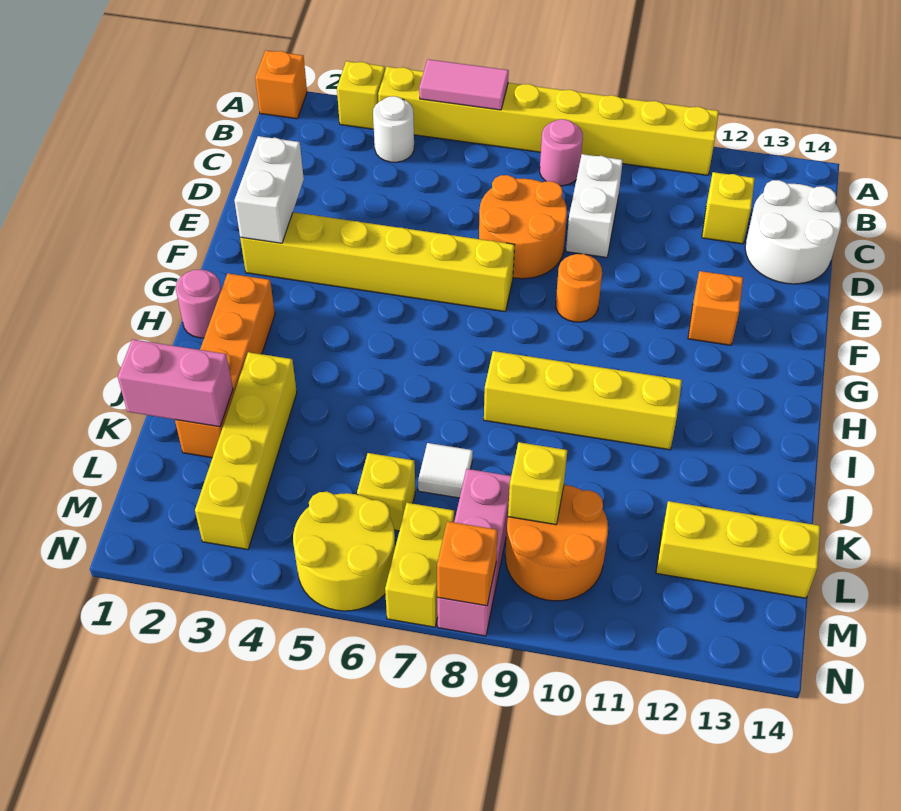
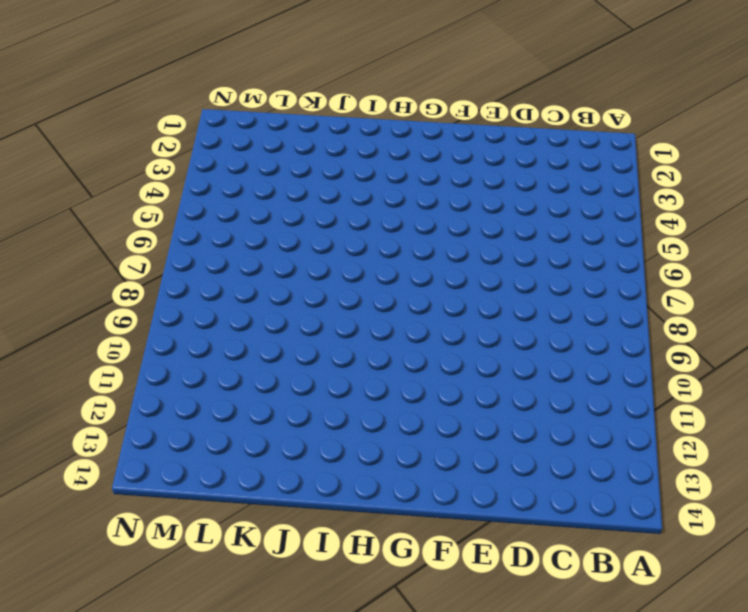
none -> orange 1x1 brick [255,50,307,119]
none -> yellow 1x1 brick [337,61,385,129]
none -> yellow 1x8 brick [378,67,719,175]

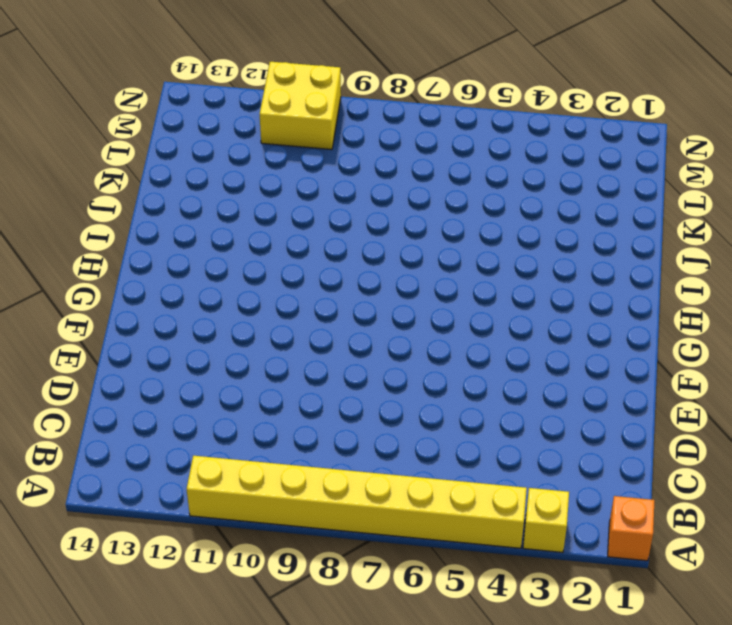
yellow 2x2 brick [260,62,341,150] -> orange 2x2 round brick [505,485,608,601]
none -> white 1x1 round brick [373,96,414,162]
none -> pink 1x1 round brick [540,119,583,186]
none -> white 1x2 brick [566,154,623,257]

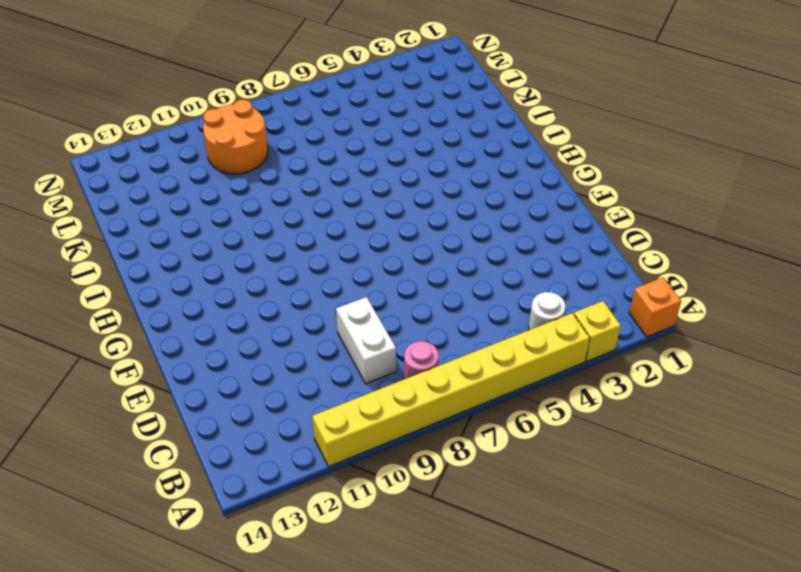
none -> yellow 1x1 brick [702,172,755,244]
none -> white 2x2 round brick [745,180,842,284]
none -> orange 2x2 round brick [479,175,567,279]

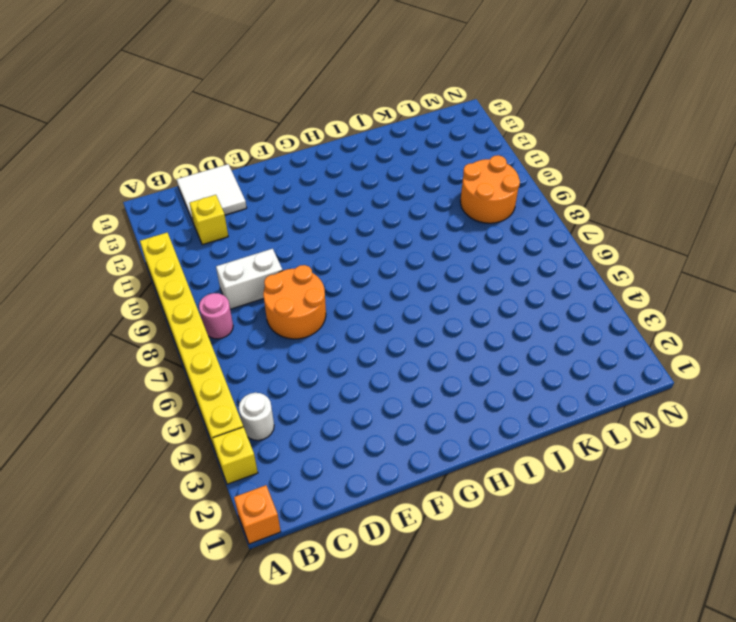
white 2x2 tile [177,164,247,221] -> white 2x2 round brick [745,180,842,284]
none -> yellow 1x6 brick [240,212,515,312]
none -> orange 1x1 round brick [556,254,602,322]
none -> orange 1x1 brick [688,271,743,345]

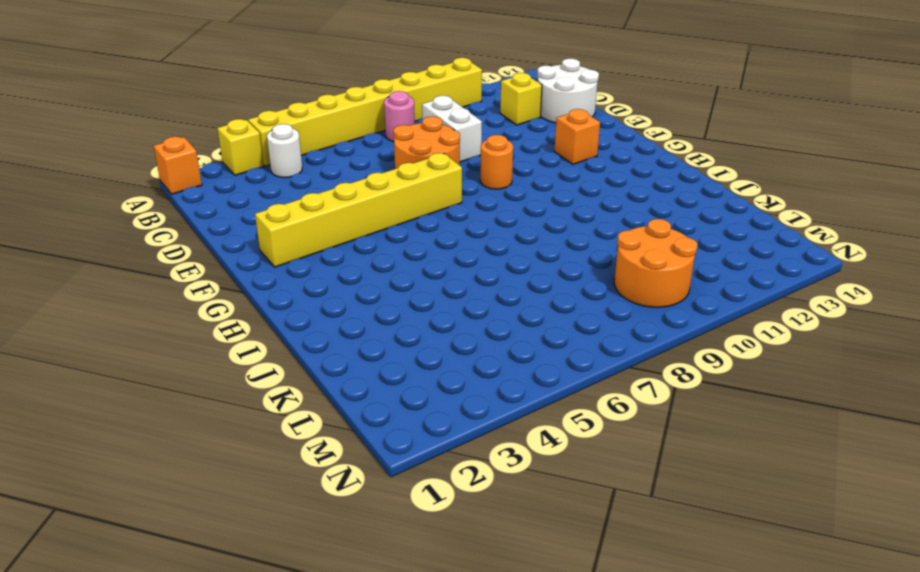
none -> pink 1x1 round brick [176,269,221,338]
none -> orange 1x4 brick [175,273,275,458]
none -> yellow 1x4 brick [484,351,682,450]

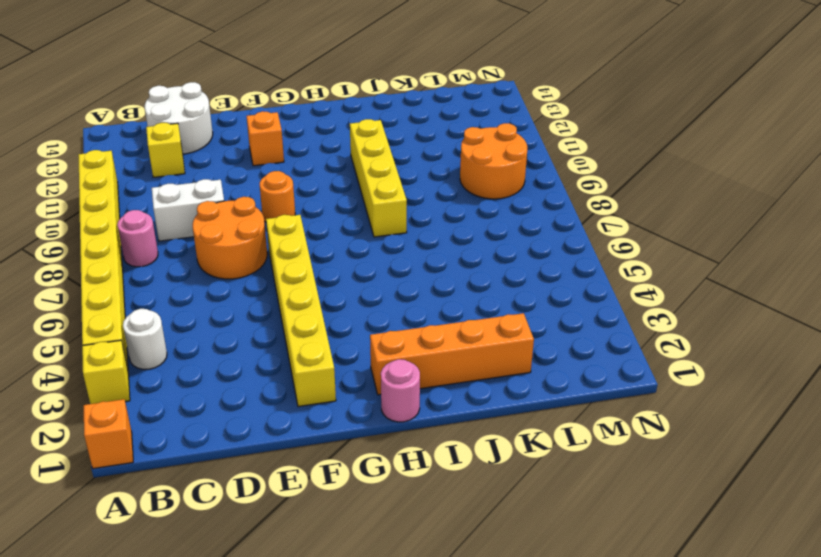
none -> yellow 1x4 brick [195,352,297,550]
none -> white 1x1 tile [418,443,473,498]
none -> yellow 1x1 brick [357,453,415,531]

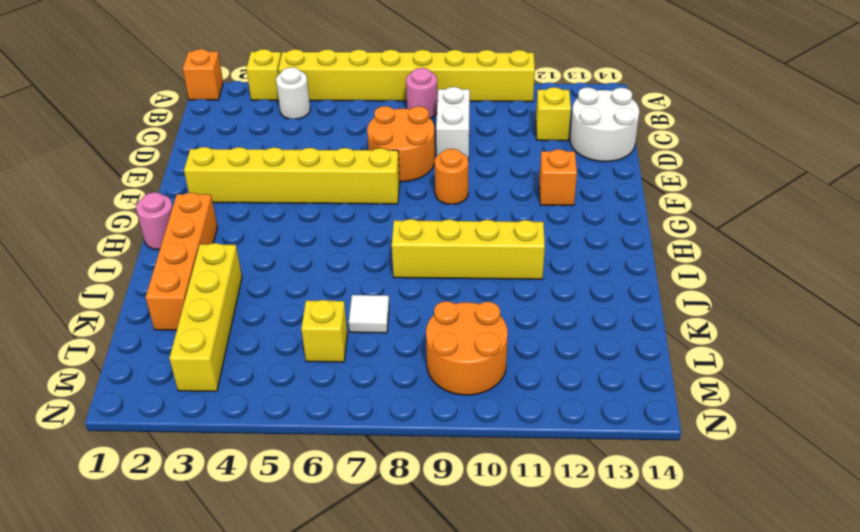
none -> pink 1x3 brick [437,469,511,636]
none -> yellow 1x3 brick [656,501,820,598]
none -> yellow 2x2 round brick [293,492,395,611]

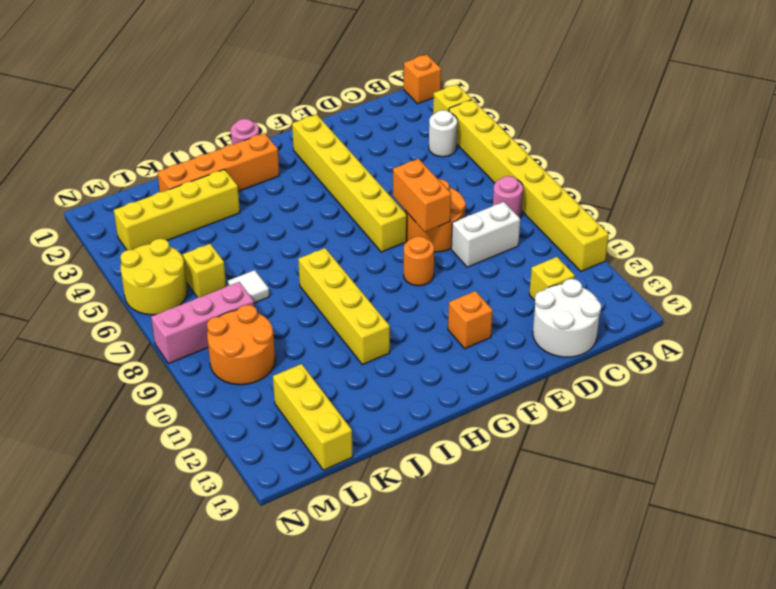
orange 1x2 brick [393,159,451,232] -> none
none -> yellow 1x2 brick [385,503,454,627]
none -> pink 1x2 tile [419,59,509,110]
none -> white 1x2 brick [234,136,304,243]

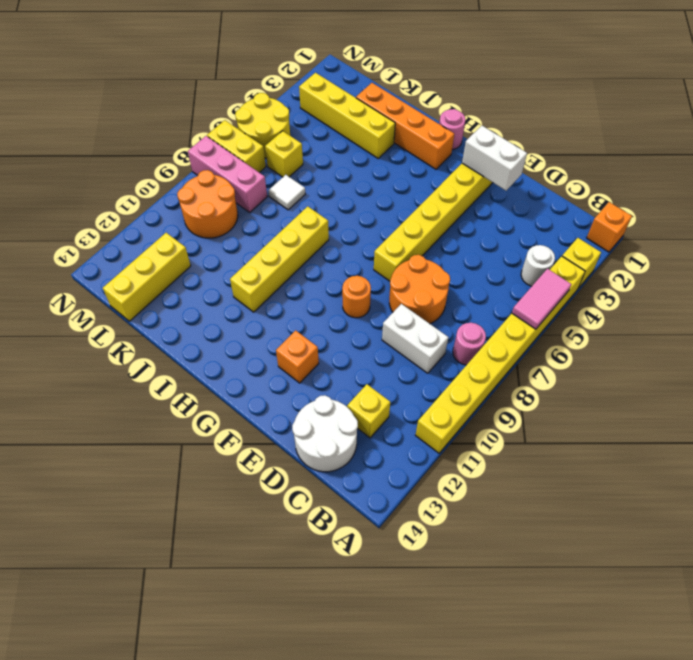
none -> pink 1x2 brick [118,339,233,427]
none -> yellow 1x1 brick [508,442,567,525]
none -> orange 1x1 brick [437,521,498,606]

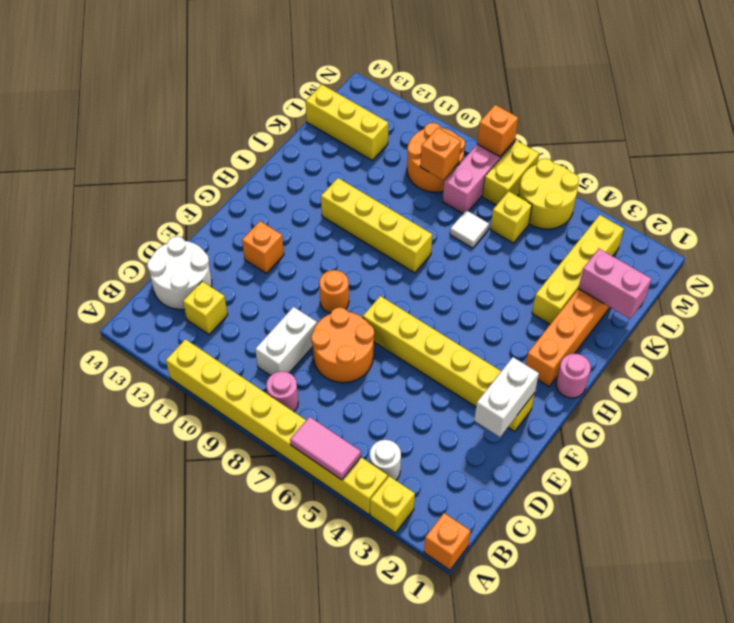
orange 1x1 brick [420,128,461,180] -> yellow 1x1 brick [508,442,567,525]

